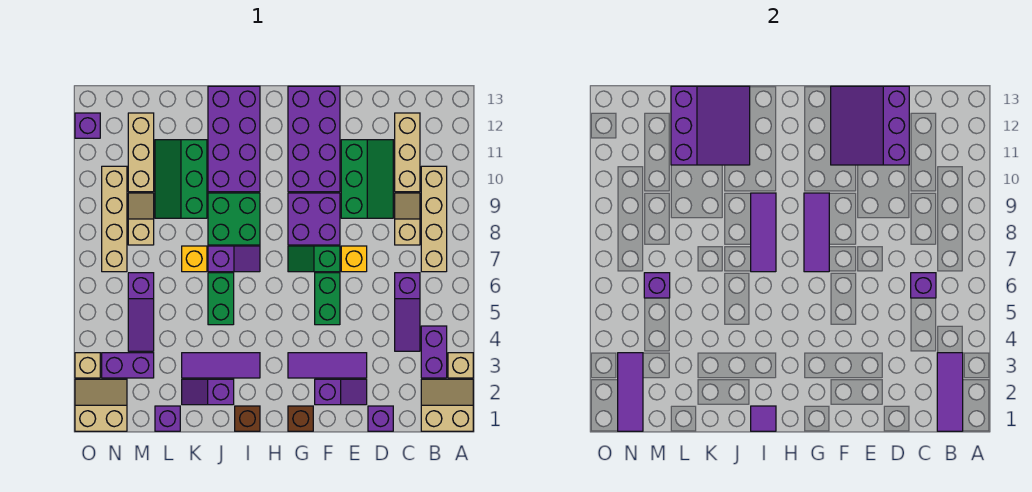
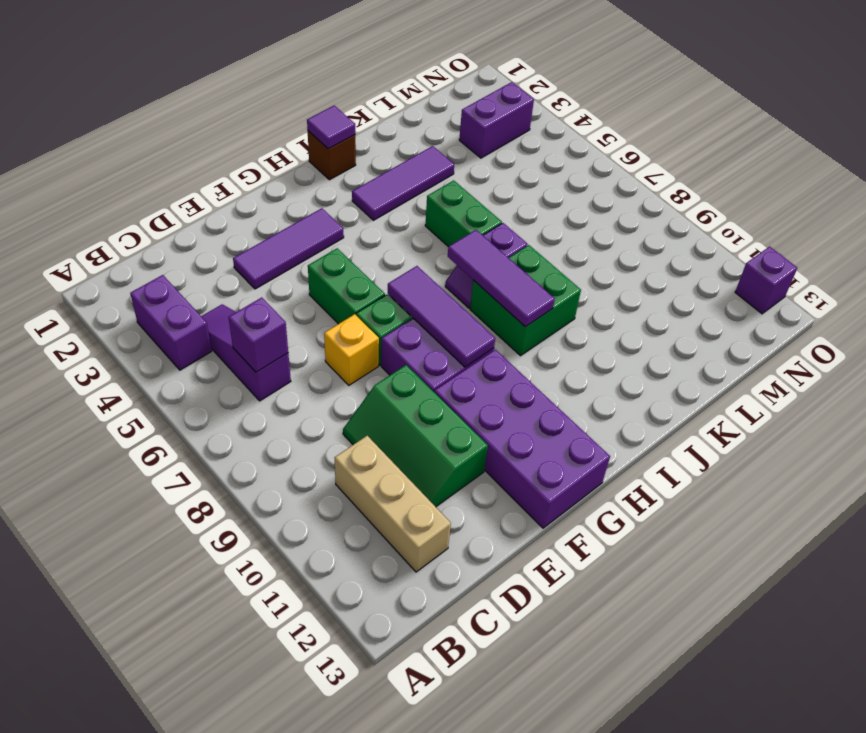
none -> tan 2x2 slope [421,379,473,431]
none -> tan 1x1 brick [448,353,473,378]
none -> tan 1x4 brick [421,166,447,272]
none -> tan 1x2 slope [395,193,420,245]

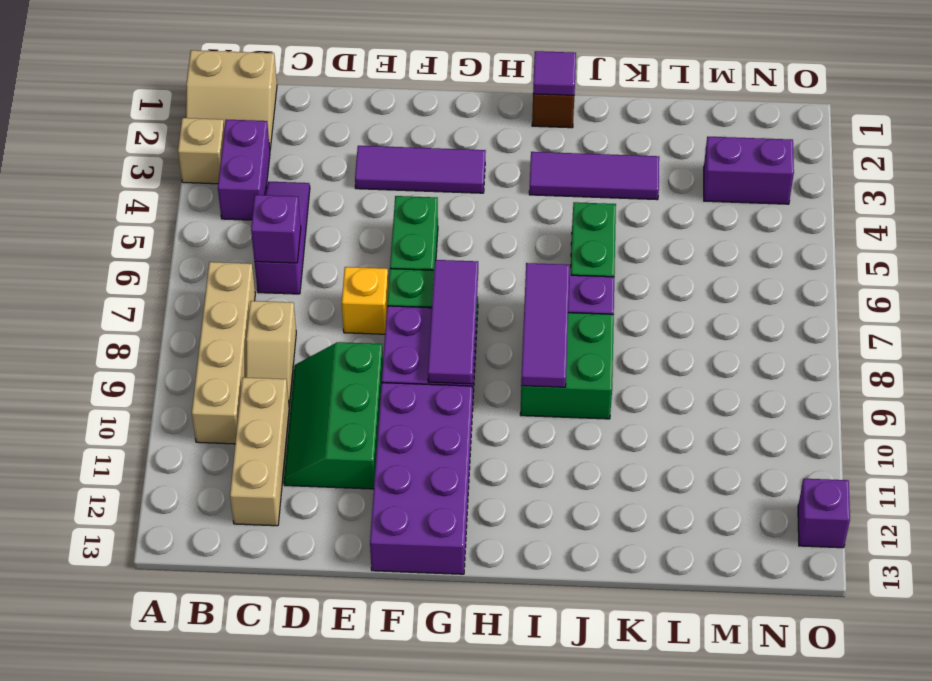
none -> purple 1x1 brick [368,406,393,431]
none -> purple 1x2 slope [315,379,367,405]
none -> brown 1x1 brick [288,406,313,431]
none -> purple 2x4 brick [208,86,260,192]

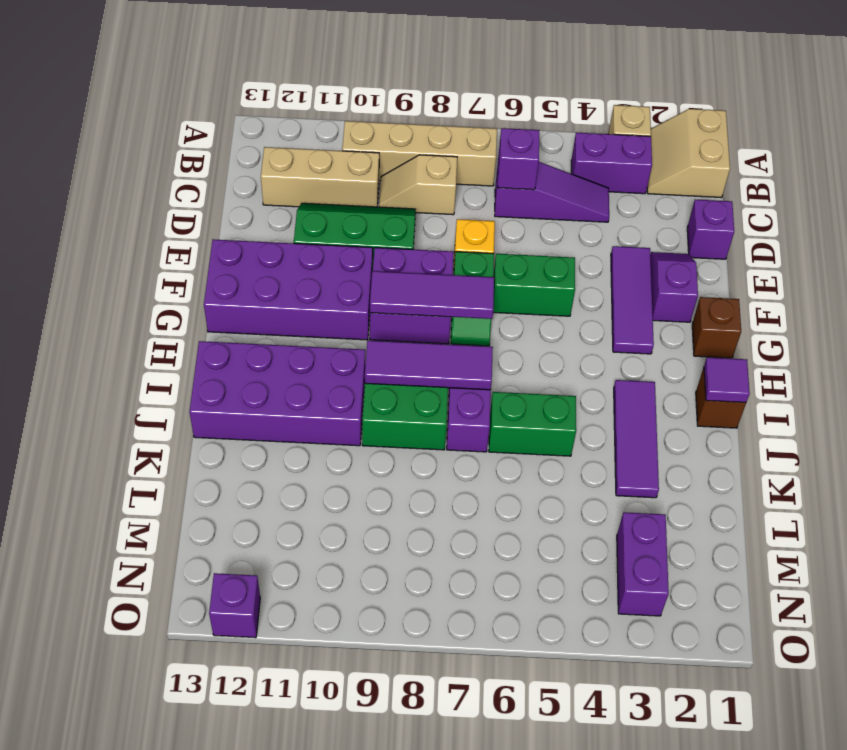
none -> purple 1x2 slope [182,379,234,405]
none -> yellow 1x1 brick [182,246,207,272]
none -> green 2x3 slope [155,140,207,218]
none -> purple 1x1 brick [155,406,180,431]

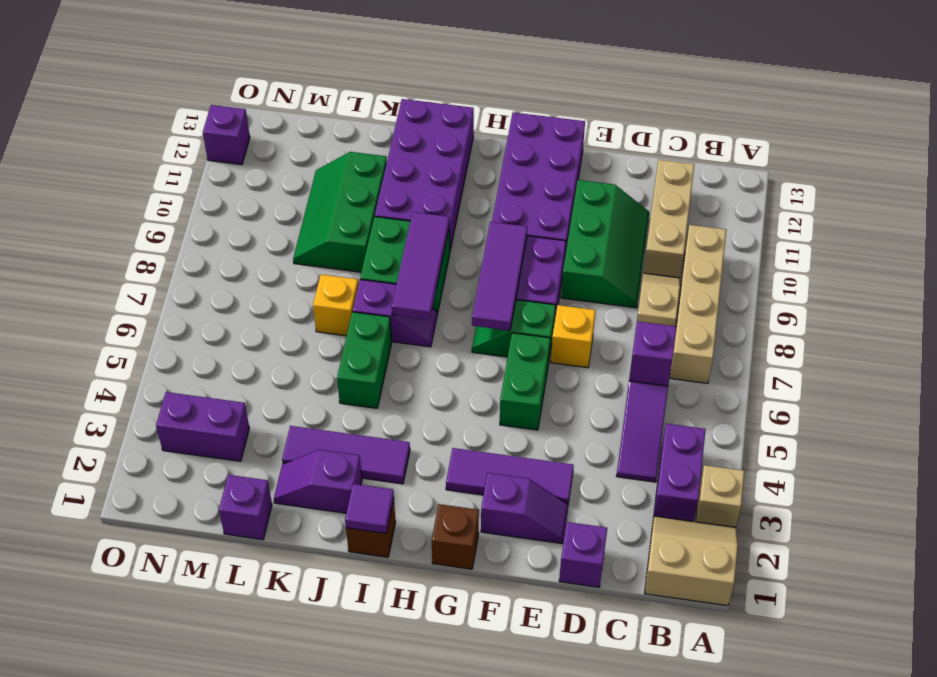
none -> purple 1x3 slope [128,273,154,351]
none -> tan 1x2 slope [128,193,154,245]
none -> tan 1x3 brick [128,113,154,192]
none -> tan 2x2 slope [75,379,127,431]

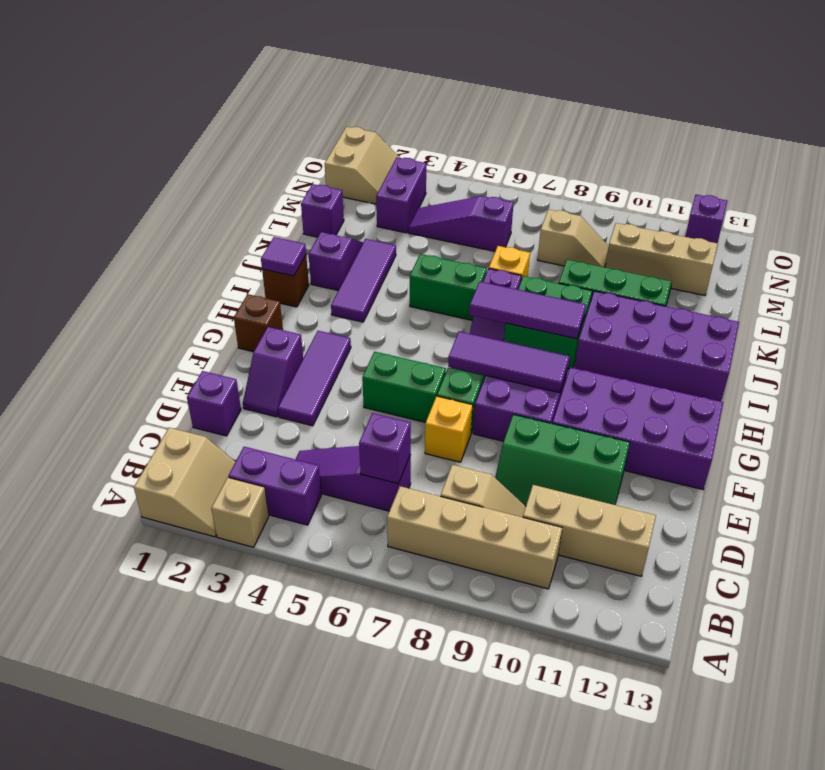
none -> tan 1x4 brick [102,166,127,272]
none -> tan 1x1 brick [75,353,100,378]
none -> purple 1x3 tile [937,353,963,431]
none -> purple 3x3 slope [831,86,909,165]

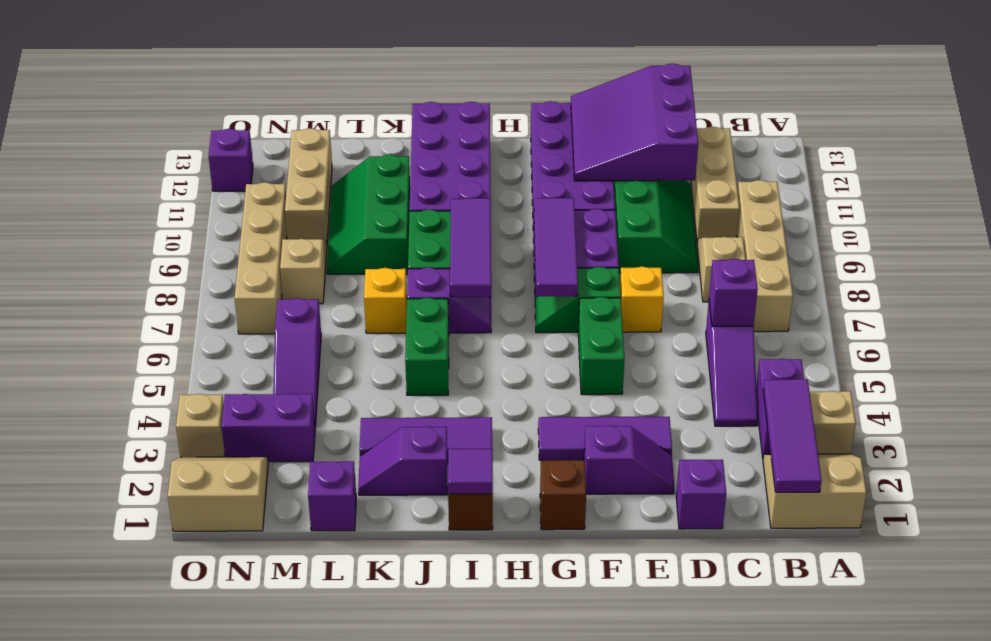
none -> purple 3x3 slope [671,86,750,165]
none -> purple 1x1 brick [644,273,670,298]
none -> purple 1x3 tile [618,353,643,431]

